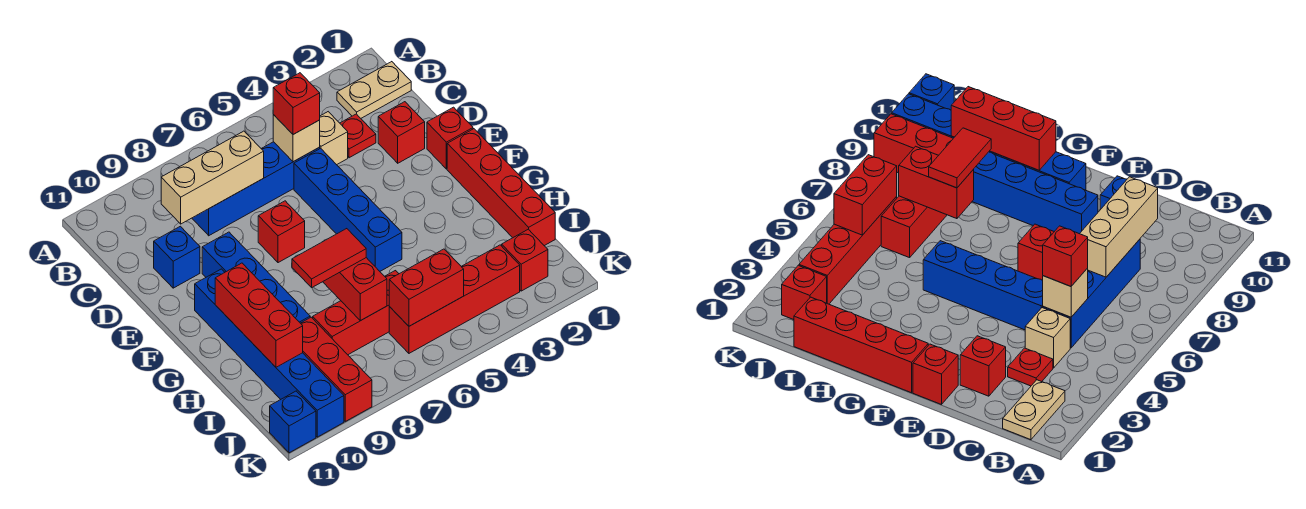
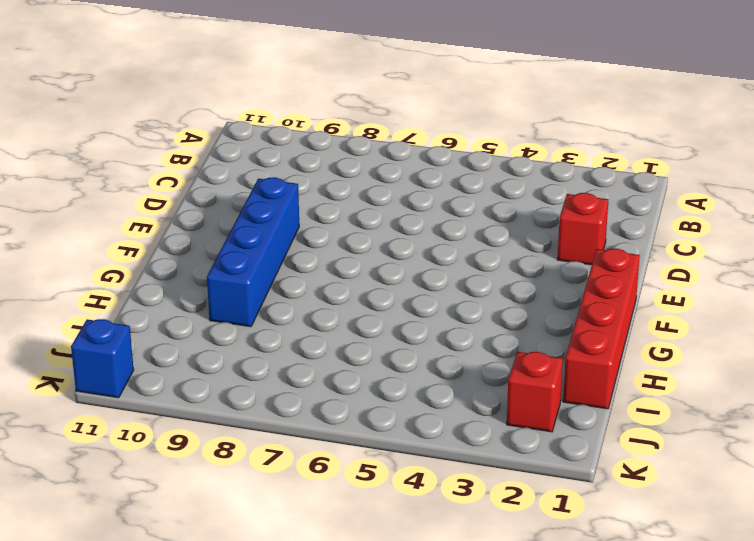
none -> tan 1x2 plate [337,62,411,118]
none -> red 1x1 plate [340,114,376,158]
none -> tan 1x1 brick [320,112,348,165]

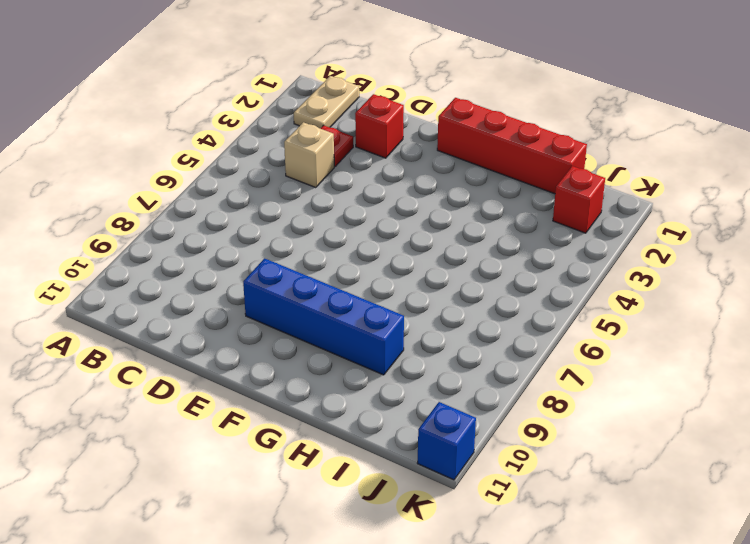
none -> blue 1x4 brick [192,142,320,236]
none -> blue 1x4 brick [294,148,402,271]
none -> blue 1x1 brick [154,226,200,288]

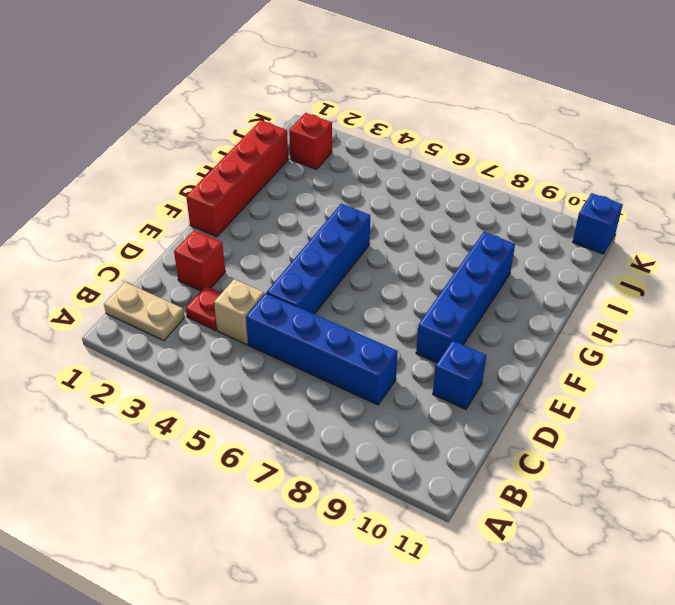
none -> red 1x1 brick [427,107,473,169]
none -> red 1x1 brick [258,201,305,263]
none -> blue 1x6 brick [195,269,344,437]

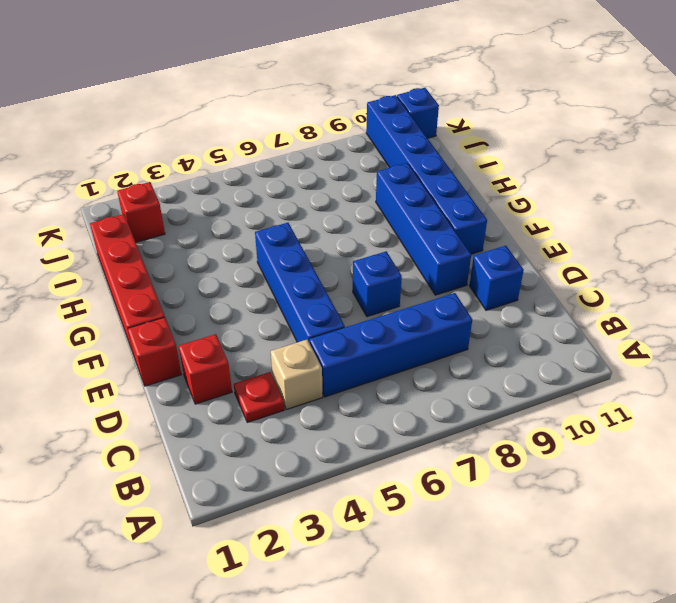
blue 1x1 brick [353,251,402,317] -> red 1x1 brick [258,201,305,263]
none -> tan 1x2 plate [337,62,411,118]
none -> red 1x3 brick [313,271,399,355]
none -> red 1x3 brick [301,317,372,421]

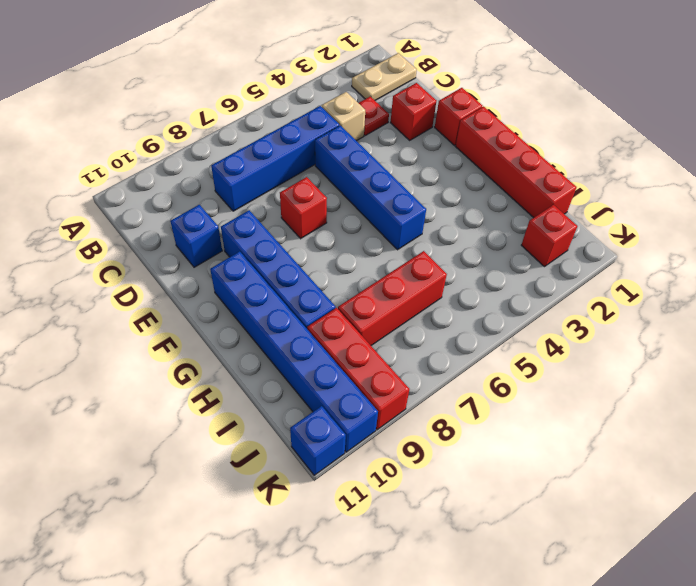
none -> red 1x4 brick [389,245,520,353]
none -> tan 1x1 brick [273,115,320,162]
none -> tan 1x3 brick [161,131,264,224]

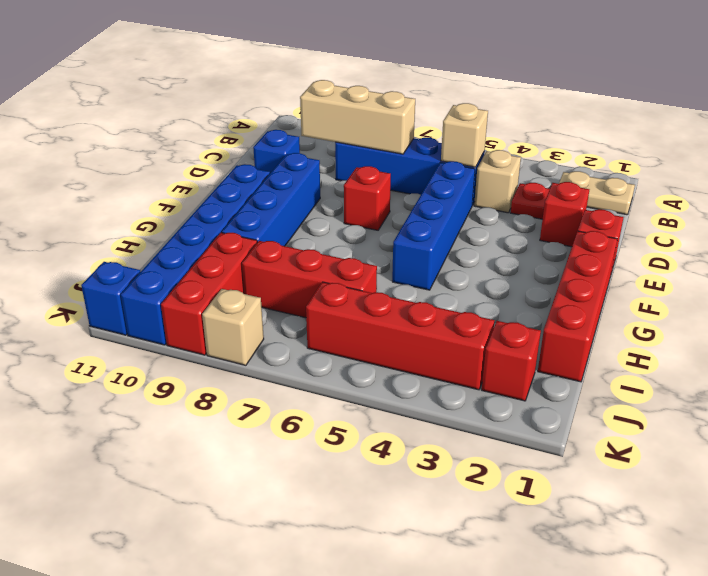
tan 1x1 brick [202,289,264,365] -> none
none -> red 1x3 brick [215,263,303,367]
none -> red 1x2 brick [323,258,387,321]
none -> red 1x2 brick [389,249,464,326]

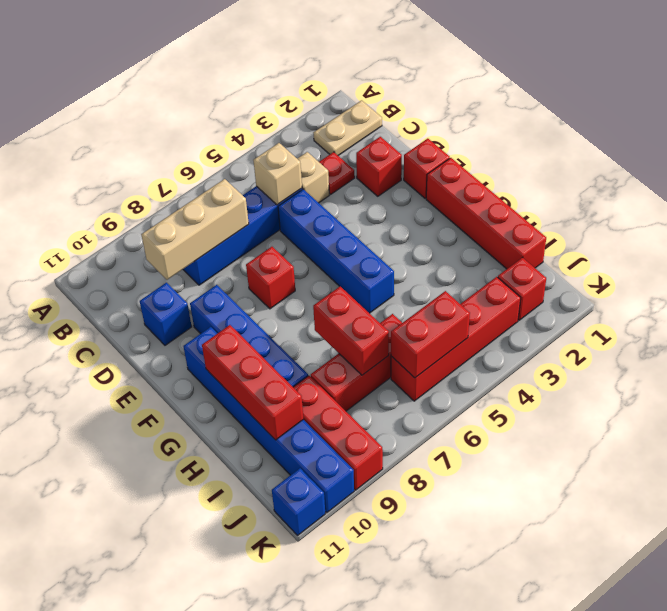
none -> red 1x1 brick [273,73,320,134]
none -> red 1x2 tile [292,229,366,287]

